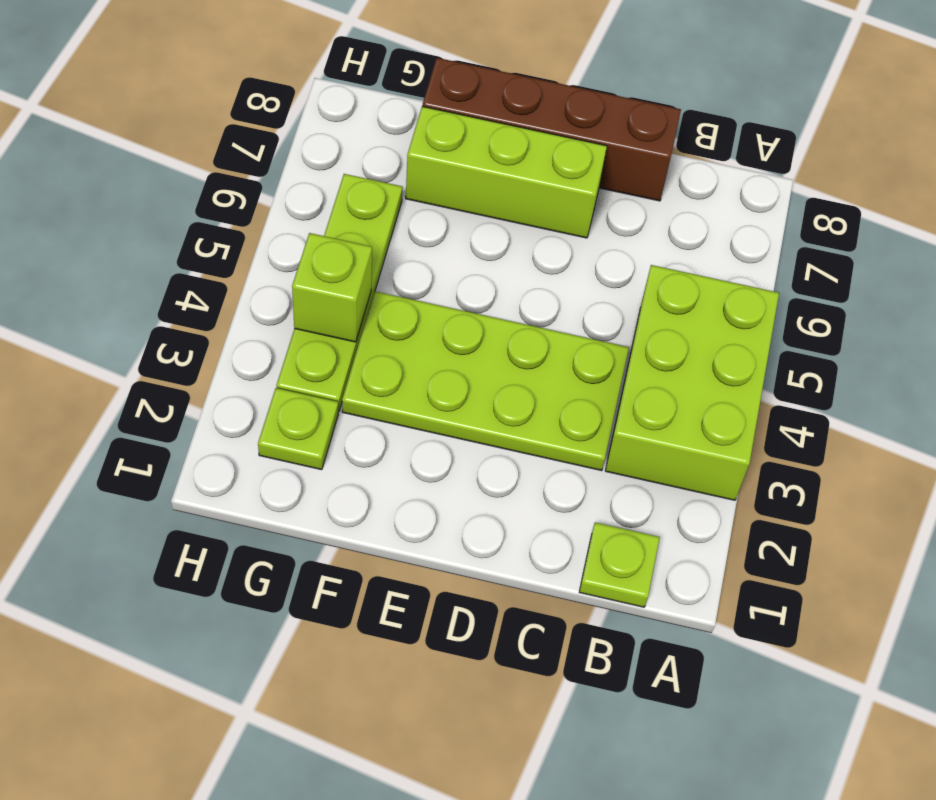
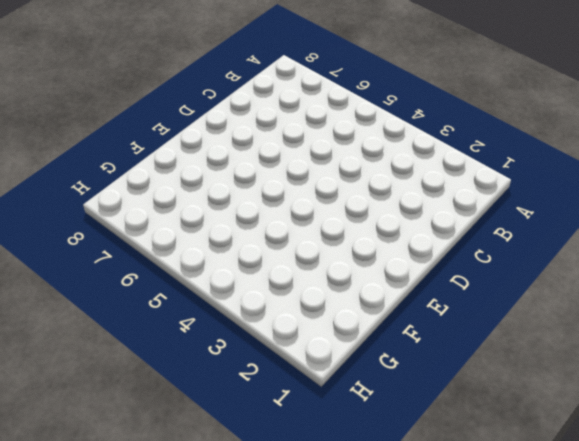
none -> lime 2x3 brick [605,265,779,500]
none -> lime 1x1 plate [579,522,660,607]

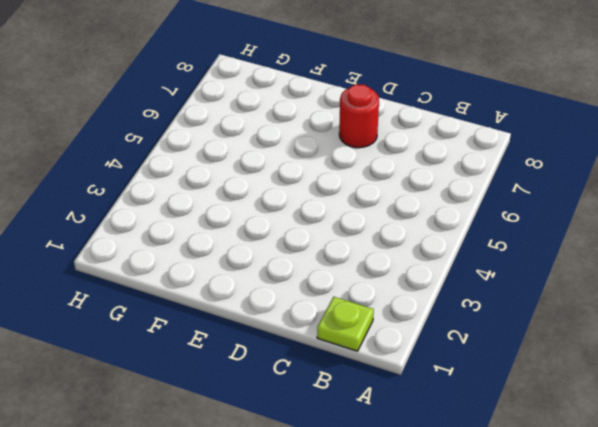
red 1x1 round brick [339,84,379,148] -> lime 1x3 brick [406,106,607,238]
none -> lime 2x3 brick [605,265,779,500]
none -> lime 2x4 plate [342,291,629,471]

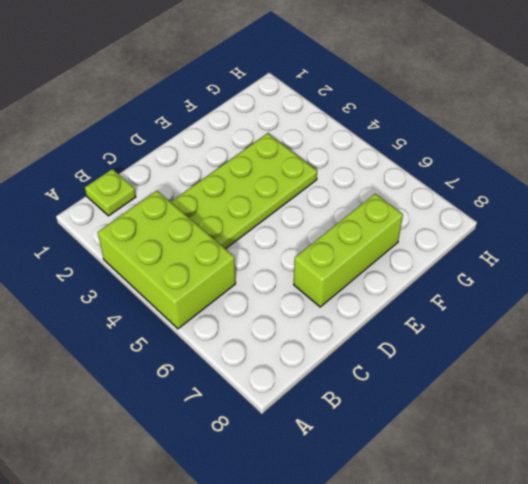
none -> brown 1x4 brick [422,58,681,201]
none -> lime 1x1 plate [258,388,338,470]

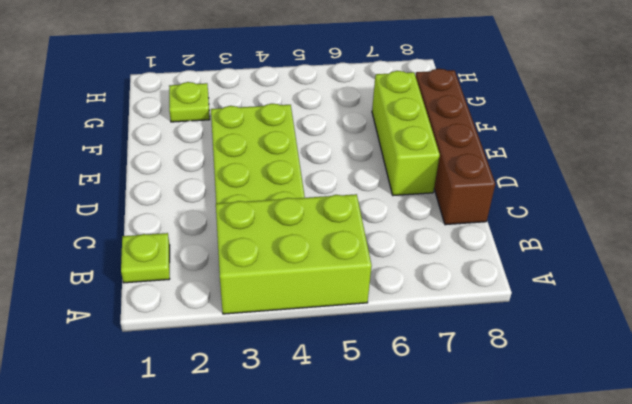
none -> lime 1x4 plate [276,174,403,412]
none -> lime 1x1 brick [292,233,372,342]

